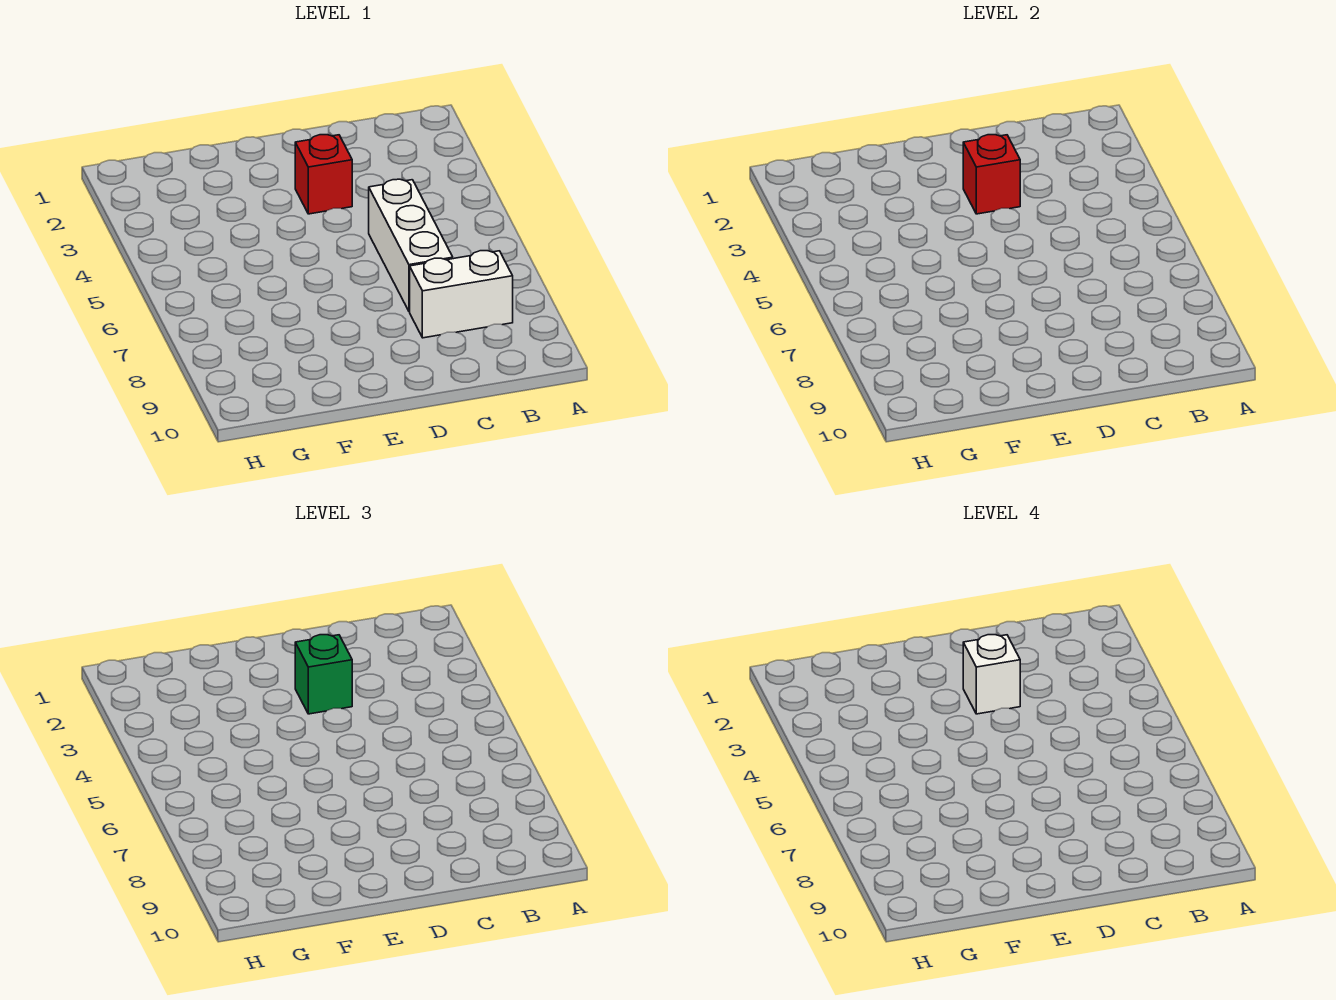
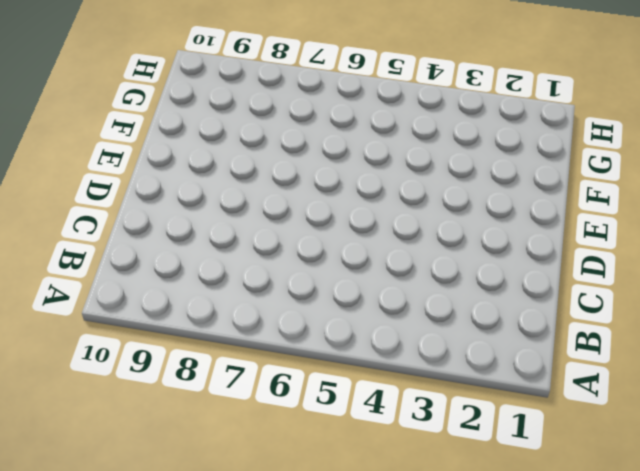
none -> white 1x2 brick [410,251,513,338]
none -> white 1x3 brick [369,179,453,312]

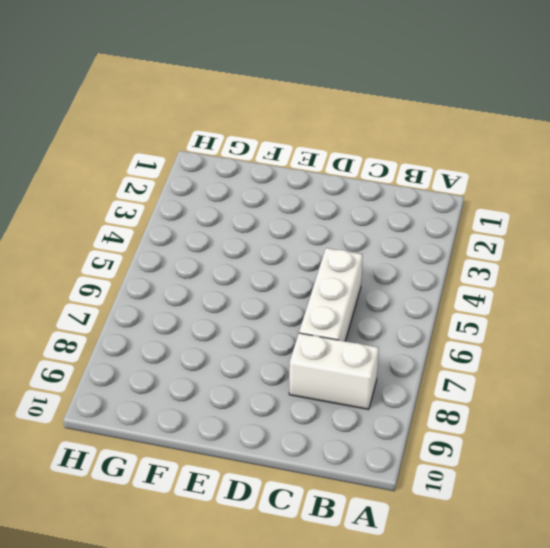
none -> red 1x1 brick [295,135,352,214]
none -> red 1x1 brick [963,135,1020,214]

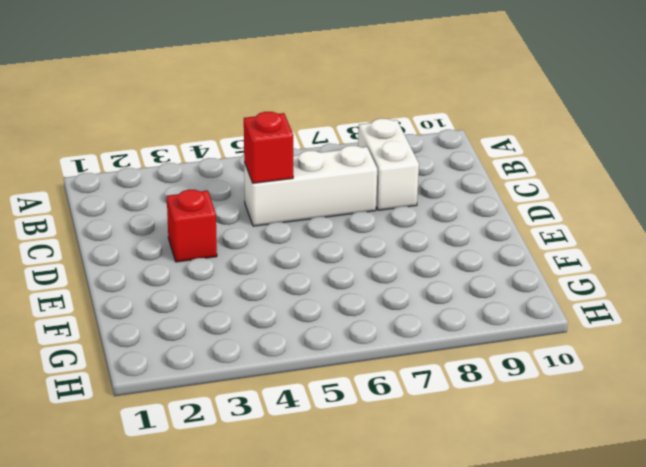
red 1x1 brick [244,112,293,183] -> red 1x1 brick moved to [963,135,1020,214]
none -> green 1x1 brick [295,635,352,714]
none -> white 1x1 brick [963,635,1020,714]

